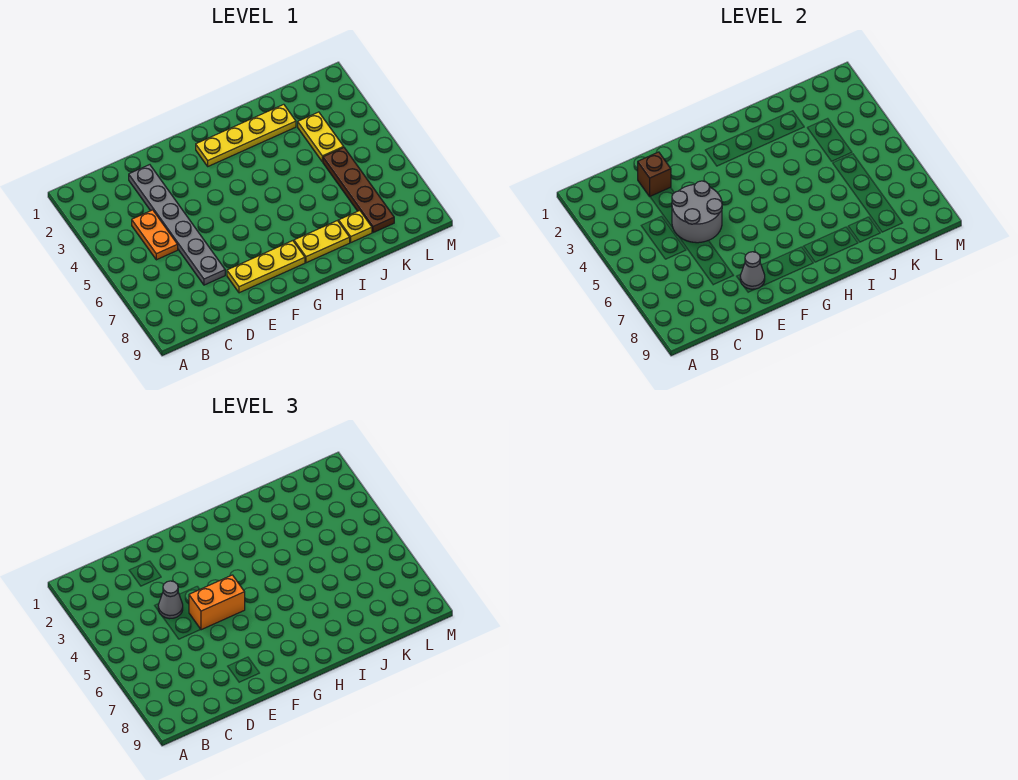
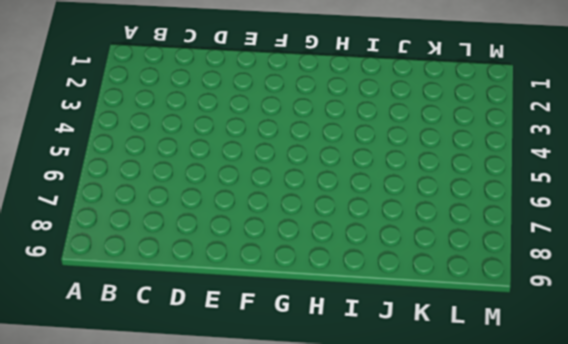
none -> orange 1x2 plate [132,210,178,260]
none -> grey 1x6 plate [129,165,225,285]
none -> yellow 1x3 plate [227,241,305,293]

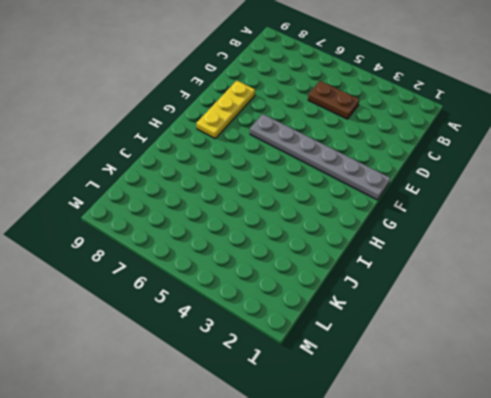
brown 1x2 plate [308,81,359,119] -> orange 1x2 plate [132,210,178,260]
grey 1x6 plate [250,114,390,200] -> grey 1x6 plate moved to [129,165,225,285]
none -> yellow 1x4 plate [196,104,296,166]
none -> yellow 1x2 plate [294,221,350,263]
none -> yellow 1x1 plate [339,211,372,242]

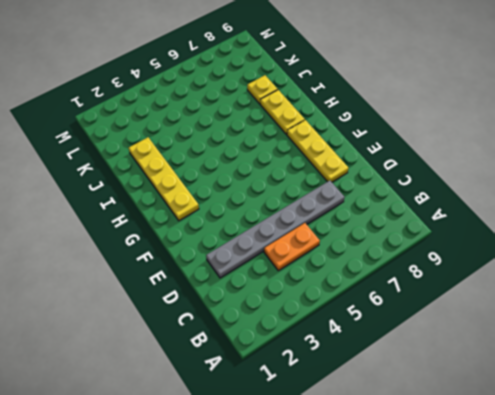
none -> yellow 1x2 plate [298,112,344,162]
none -> brown 1x4 plate [323,148,394,233]
none -> brown 1x1 brick [638,152,671,196]

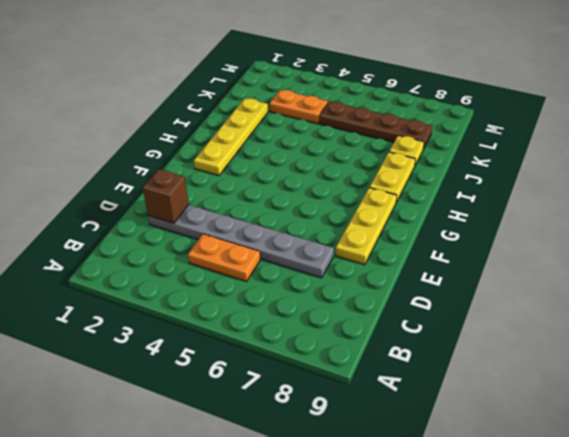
orange 1x2 plate [269,90,328,124] -> yellow 1x2 plate [298,112,344,162]
none -> grey 2x2 round brick [672,181,722,243]
none -> grey 1x1 cone [740,252,765,289]
none -> grey 1x1 cone [158,581,183,619]

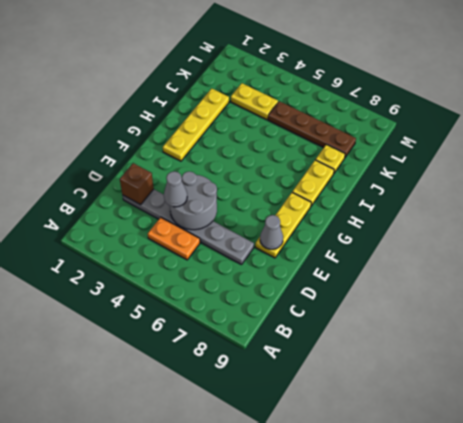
none -> orange 1x2 brick [189,575,245,630]

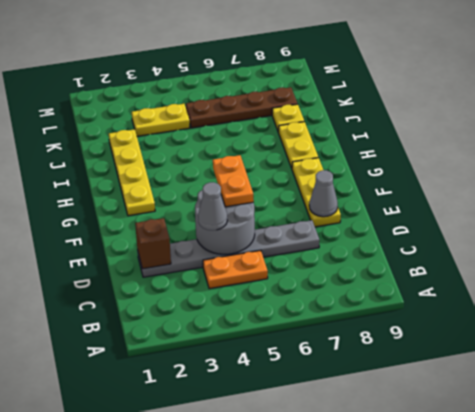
orange 1x2 plate [213,155,254,207] -> orange 1x2 brick [189,575,245,630]

